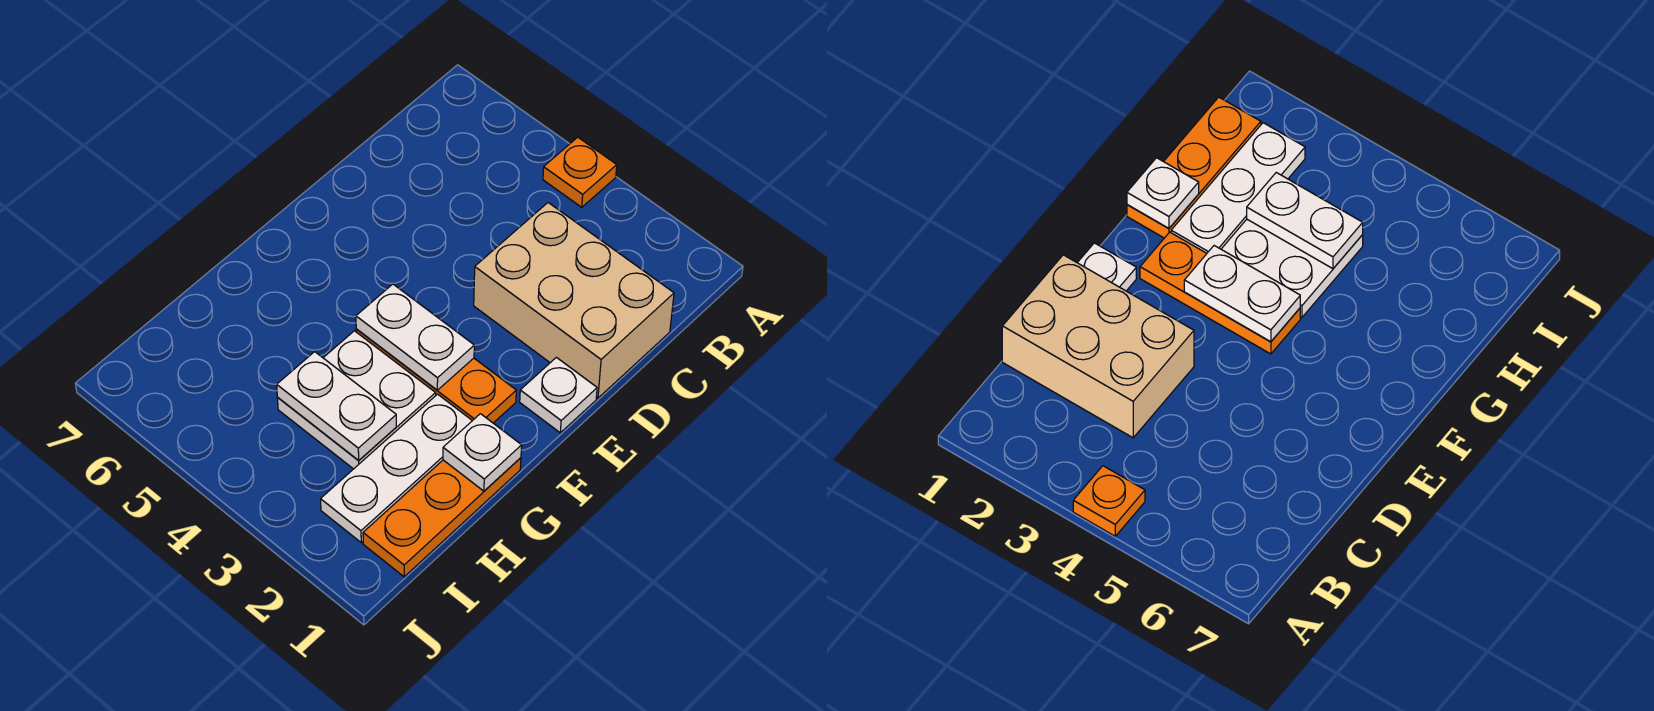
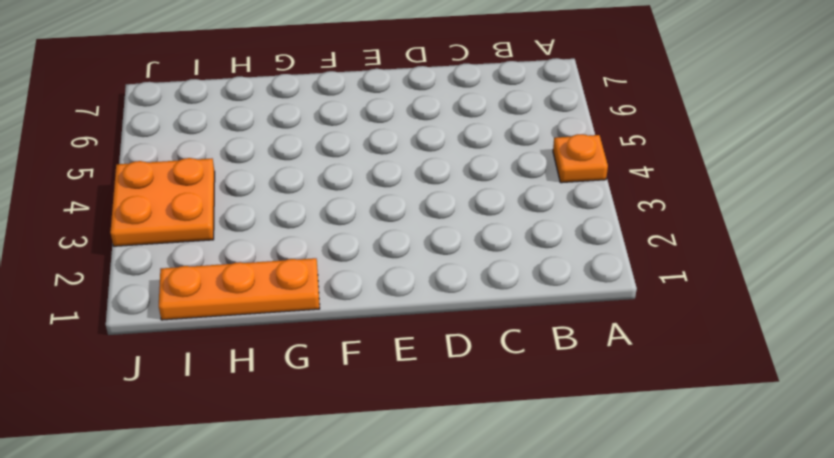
orange 2x2 plate [110,158,215,246] -> none
none -> tan 2x3 brick [474,203,674,398]
none -> white 1x1 plate [520,357,597,433]

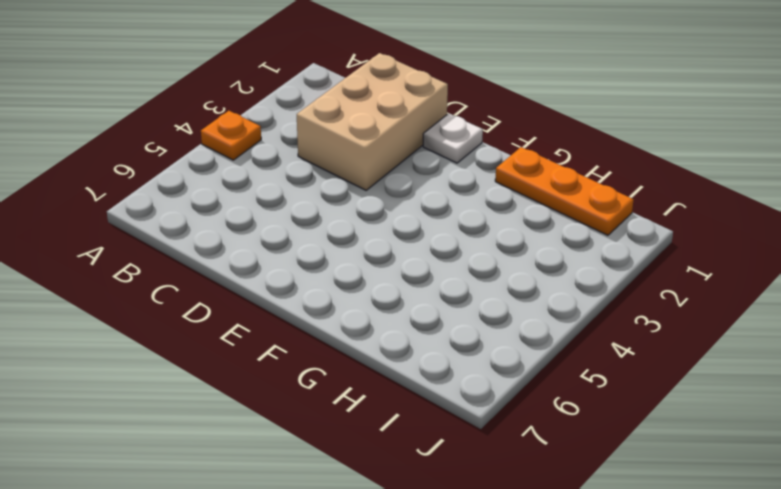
none -> orange 1x3 plate [356,329,516,423]
none -> white 1x3 plate [321,394,472,542]

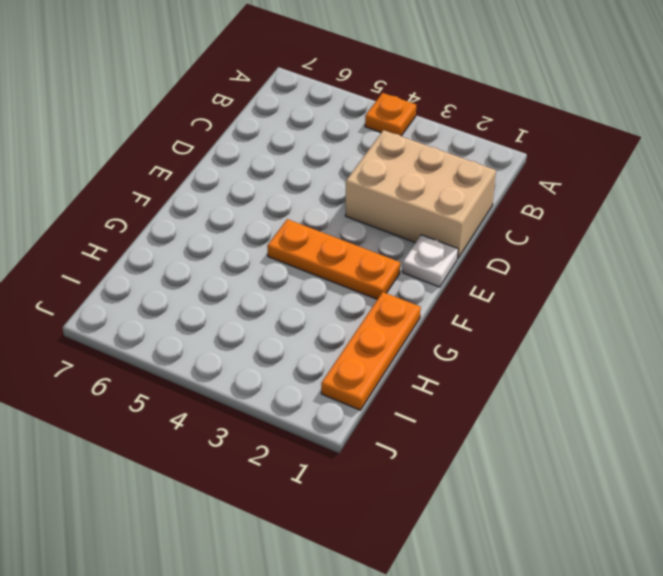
none -> white 1x3 plate [321,394,472,542]
none -> white 2x2 plate [278,331,436,469]

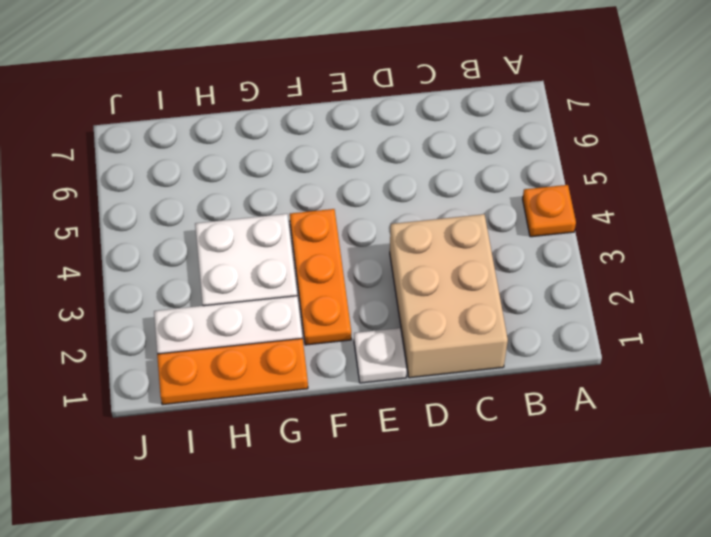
none -> white 1x2 plate [356,284,474,390]
none -> white 1x1 plate [443,414,522,491]

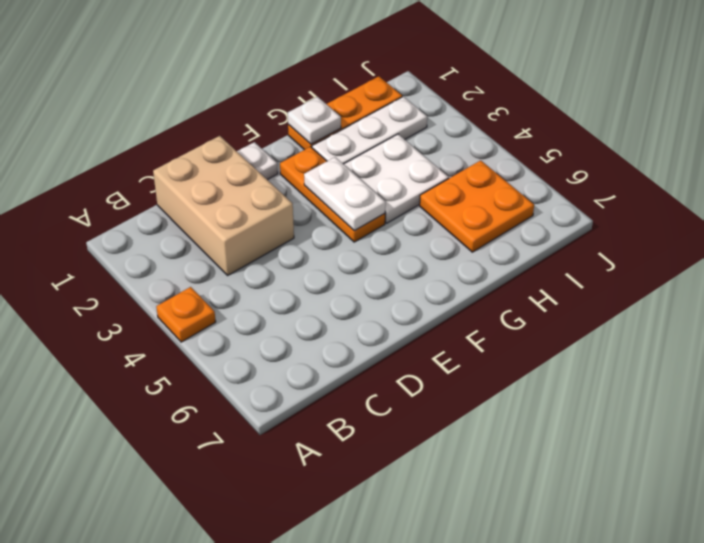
orange 2x2 plate [420,160,534,252] -> none
none -> white 1x2 plate [277,352,396,461]

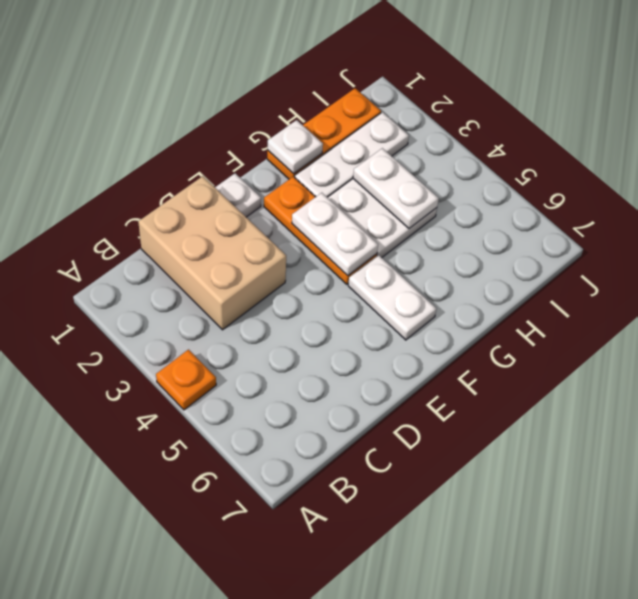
white 1x2 plate [348,255,436,340] -> none

